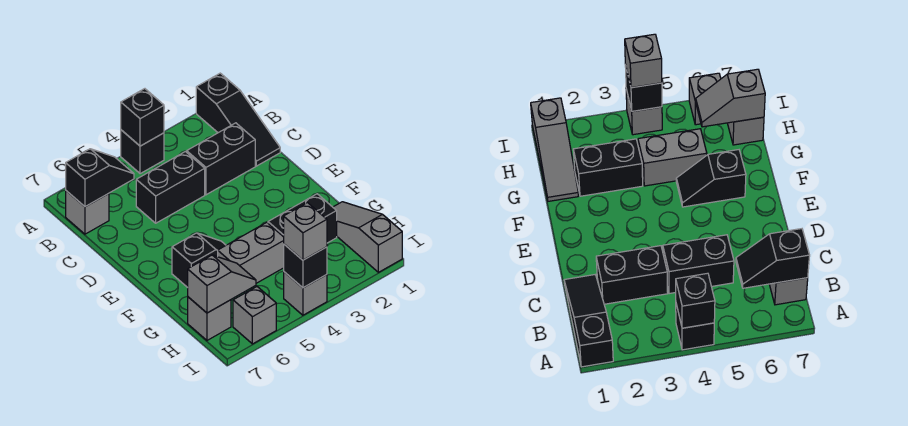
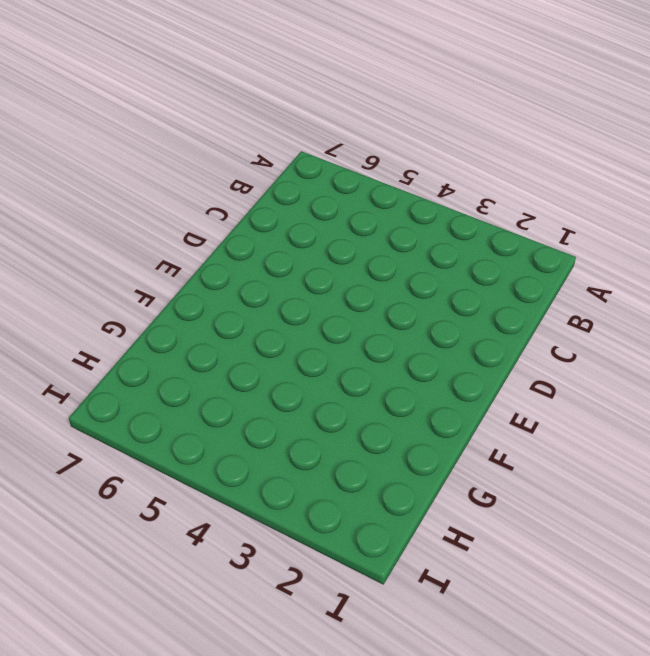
none -> black 1x3 slope [196,73,280,166]
none -> black 1x1 brick [121,130,164,174]
none -> grey 1x1 brick [66,191,109,234]

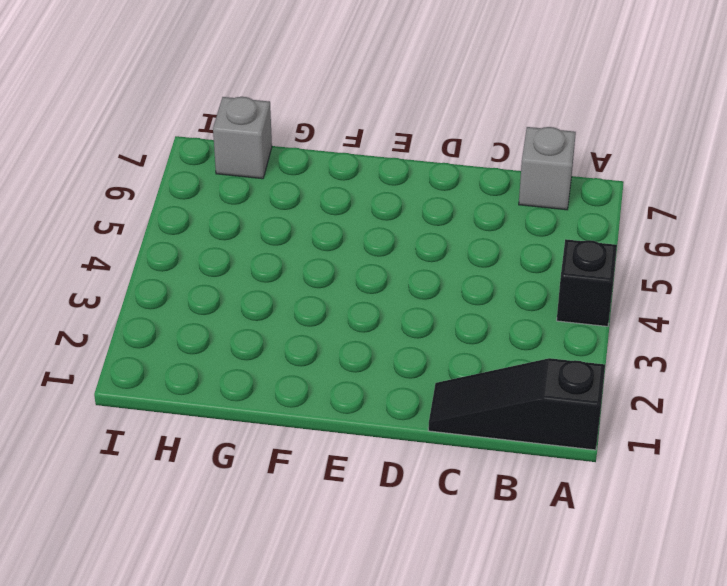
none -> black 1x2 brick [187,123,255,195]
none -> black 1x2 brick [136,152,205,223]
none -> black 1x2 slope [172,233,226,288]

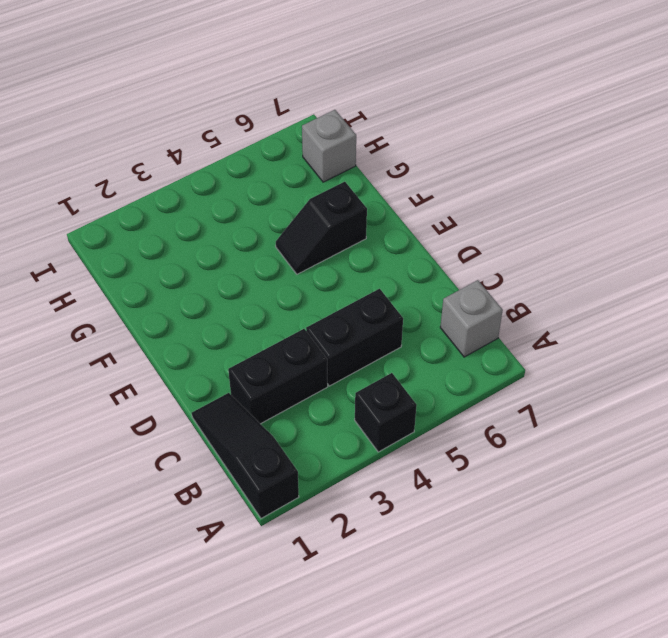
none -> grey 1x3 slope [333,202,402,272]
none -> black 1x2 brick [268,194,337,243]
none -> grey 1x2 brick [218,222,284,283]

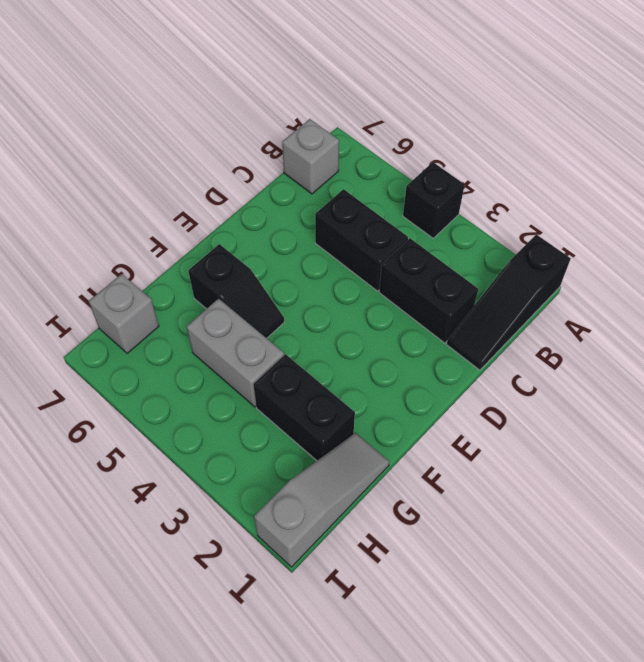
none -> grey 1x1 brick [284,272,327,315]
none -> grey 1x1 brick [233,287,276,344]
none -> black 1x1 brick [121,89,164,146]

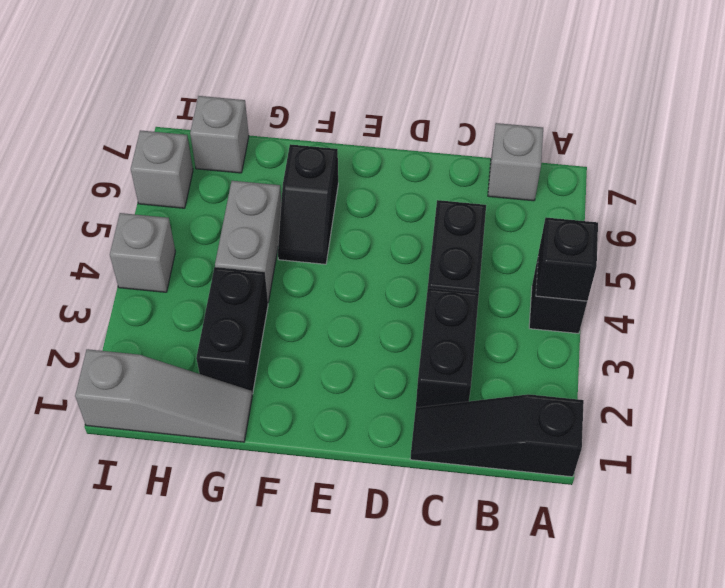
none -> black 1x2 slope [66,149,134,207]
none -> grey 1x2 slope [188,255,256,313]
none -> black 1x1 brick [284,244,327,288]

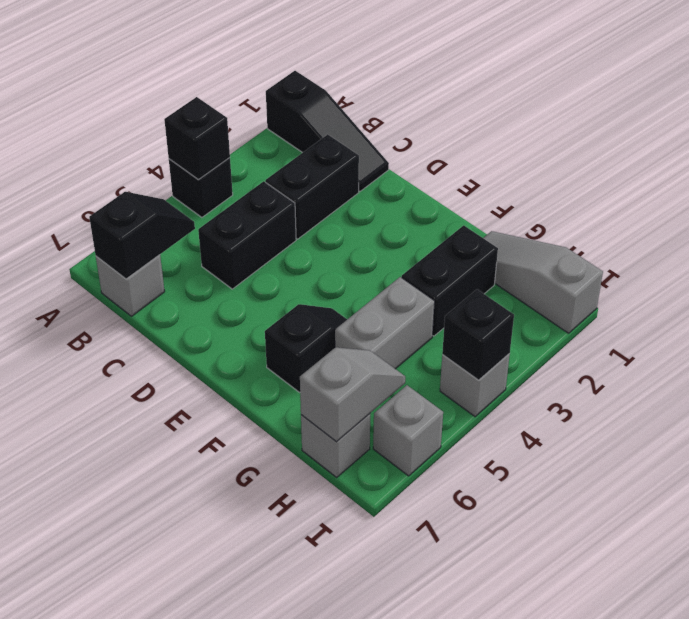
none -> grey 1x1 brick [284,203,327,260]

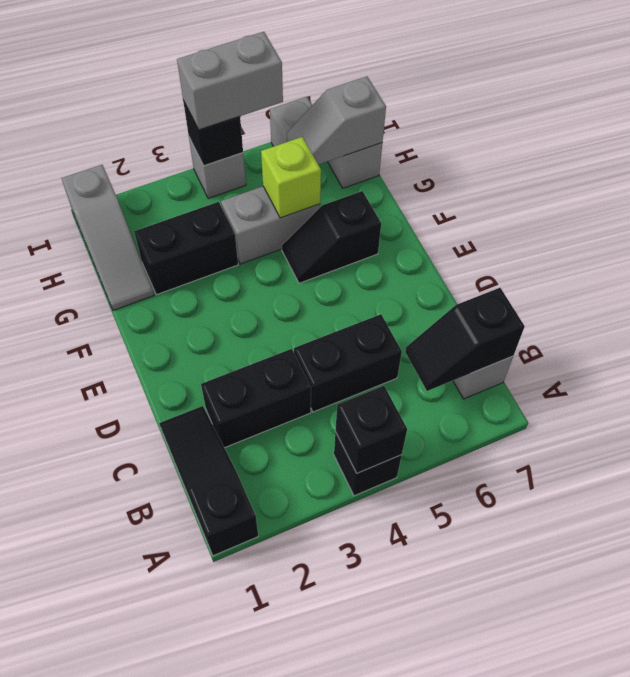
lime 1x1 brick [261,137,321,218] -> none
grey 1x2 brick [177,32,283,130] -> grey 1x1 brick [284,203,327,260]

